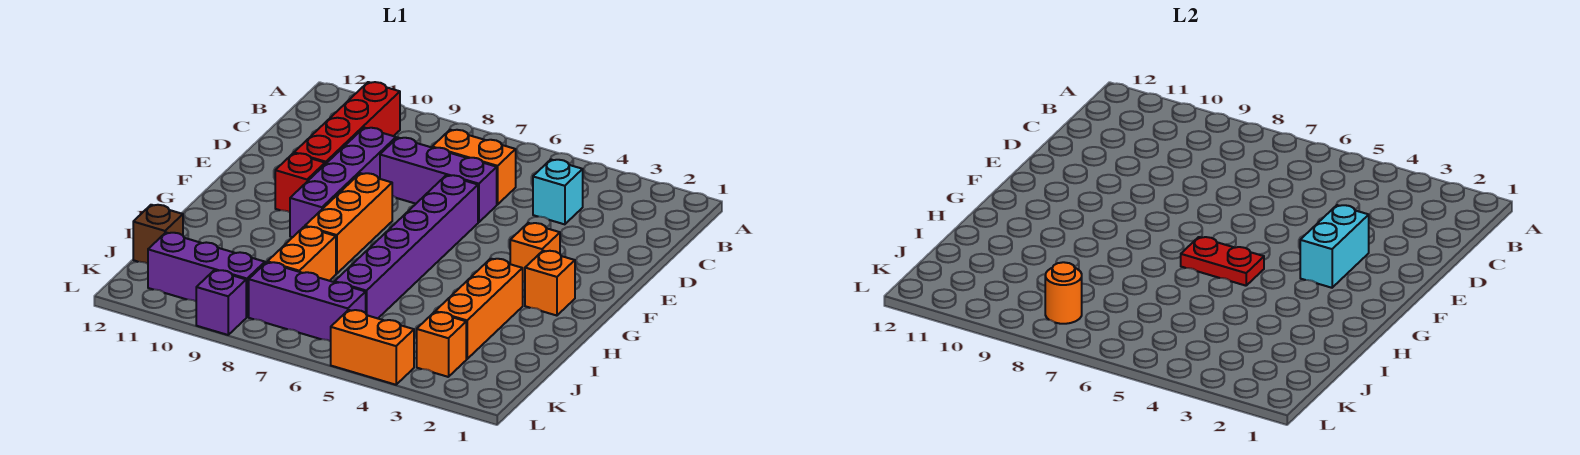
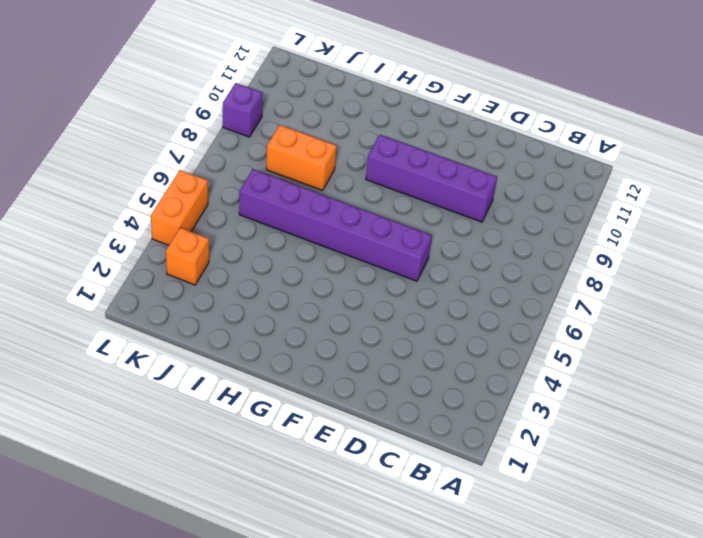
none -> red 1x4 brick [294,82,400,164]
none -> cyan 1x1 brick [533,160,583,224]
none -> orange 1x2 brick [432,130,516,204]

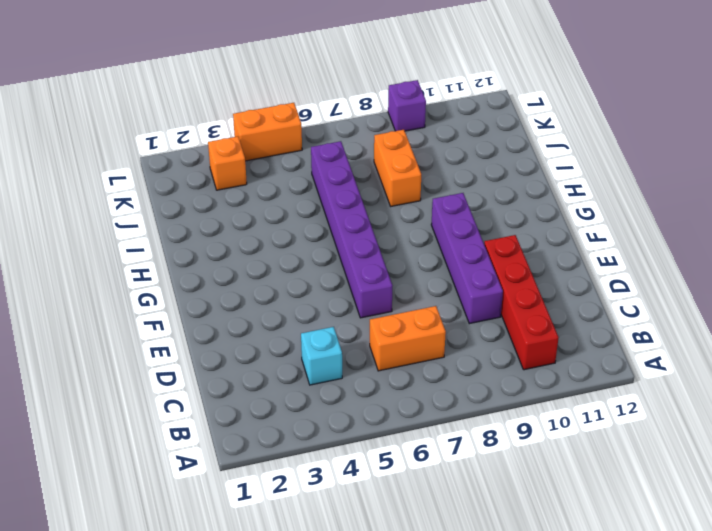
none -> purple 1x3 brick [380,138,497,222]
none -> orange 1x1 brick [510,223,560,282]
none -> orange 1x3 brick [305,173,392,274]

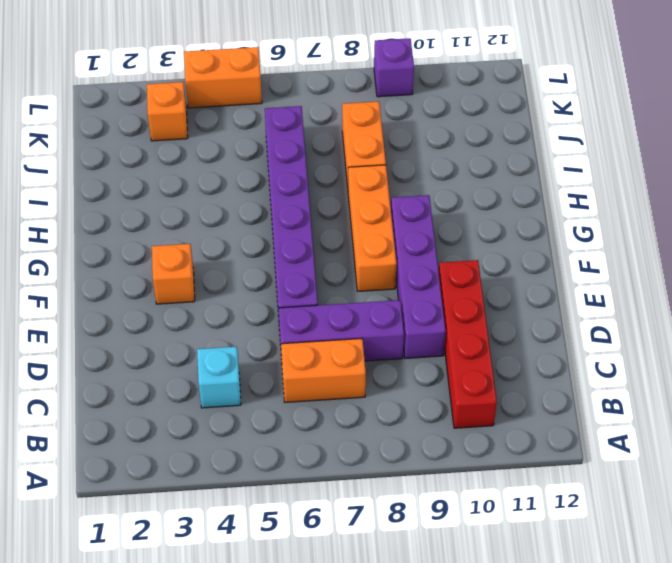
none -> red 1x1 brick [275,153,325,212]
none -> orange 1x1 brick [525,251,575,316]
none -> orange 1x3 brick [435,259,523,359]

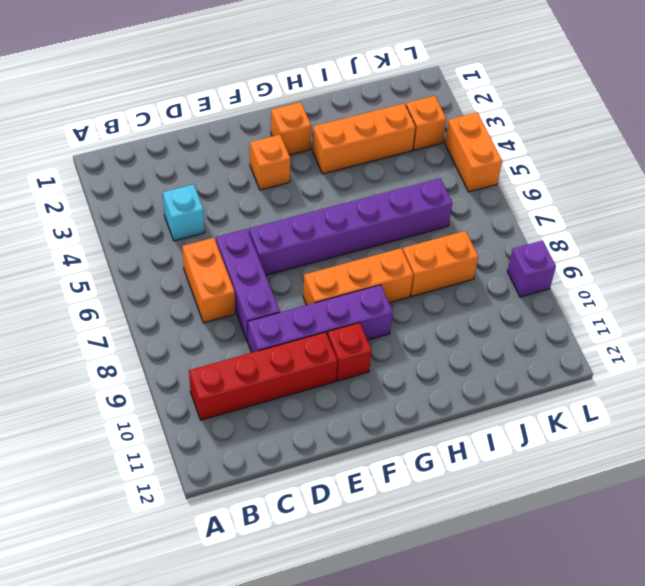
none -> brown 1x1 brick [133,205,183,264]
none -> purple 1x3 brick [249,262,366,341]
none -> purple 1x3 brick [148,233,265,317]

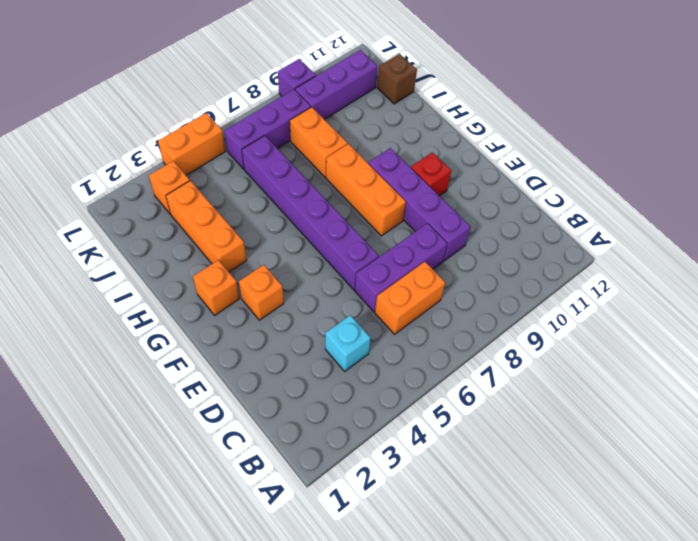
none -> red 1x4 brick [294,82,400,164]
none -> cyan 1x2 brick [1300,205,1369,288]
none -> red 1x2 plate [1181,237,1264,286]

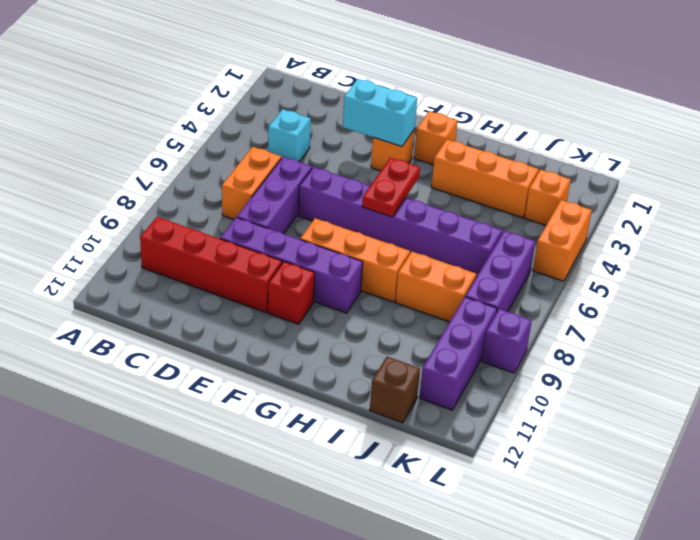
none -> orange 1x1 round brick [1045,262,1082,324]

